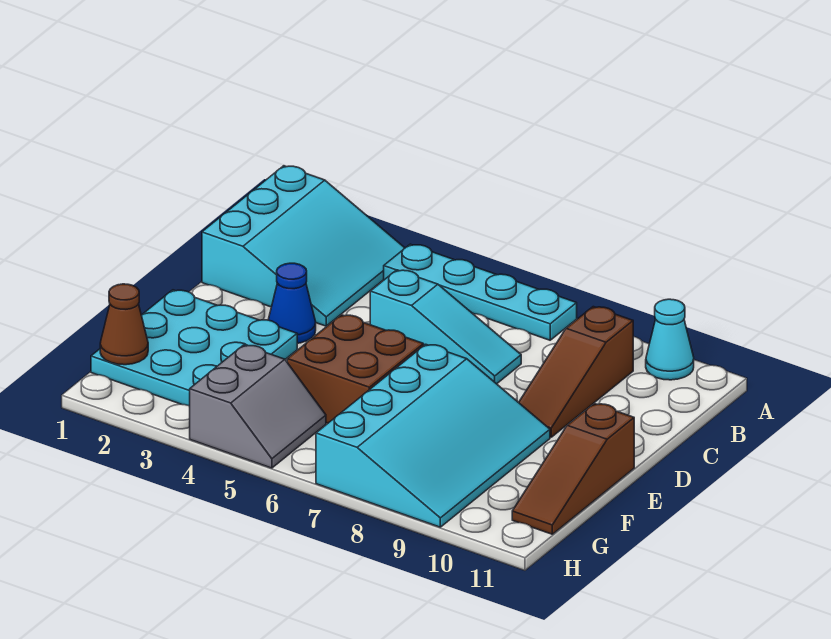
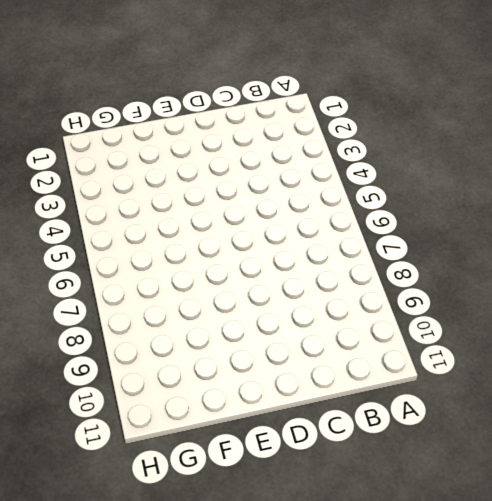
none -> cyan 3x3 slope [202,166,405,326]
none -> cyan 1x4 plate [384,244,577,340]
none -> cyan 1x1 cone [646,299,694,380]

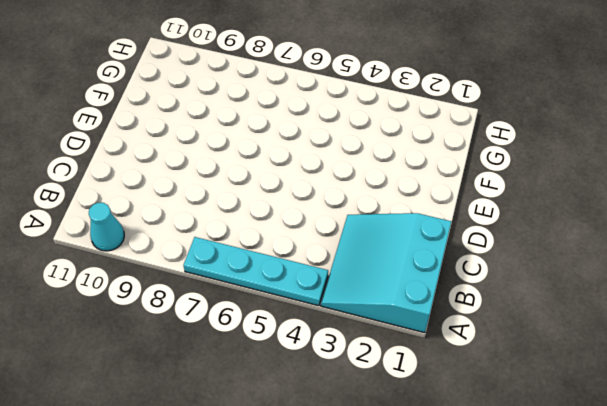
none -> brown 1x3 slope [519,307,633,437]
none -> cyan 1x3 slope [370,270,521,384]
none -> blue 1x1 cone [268,263,316,343]

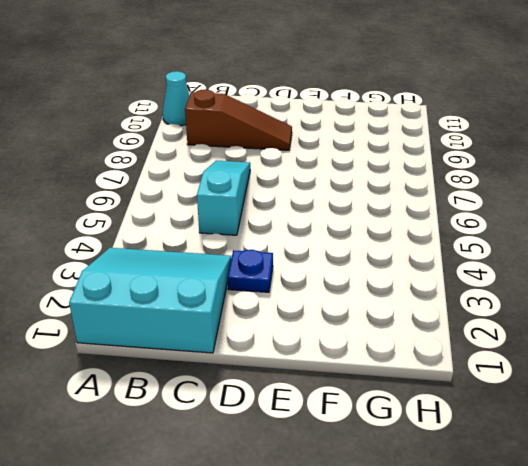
blue 1x1 plate [228,250,273,292] -> blue 1x1 cone [268,263,316,343]
none -> cyan 1x4 plate [384,244,577,340]
none -> cyan 3x3 plate [91,290,297,406]
none -> brown 2x2 brick [287,315,424,423]

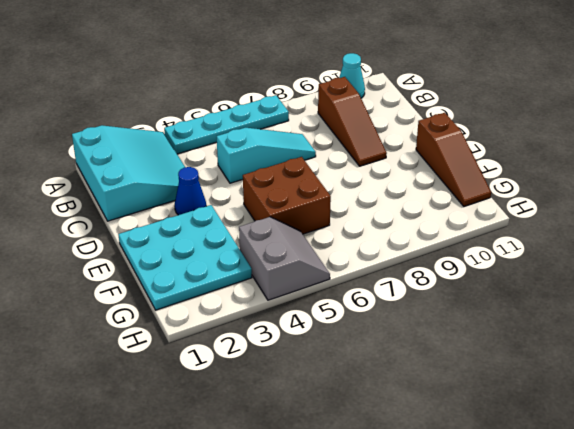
none -> cyan 3x4 slope [316,344,550,527]
none -> brown 1x1 cone [100,284,148,365]

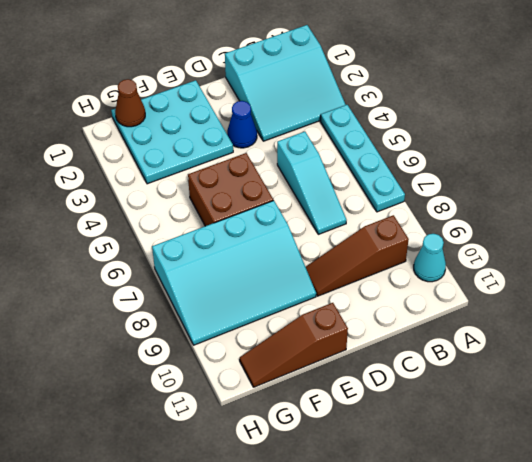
none -> grey 2x2 slope [190,345,326,468]

